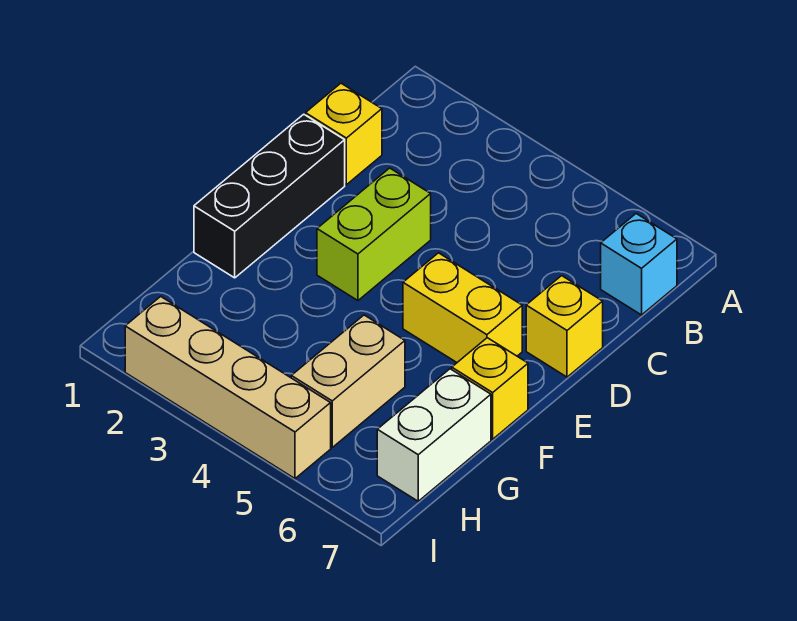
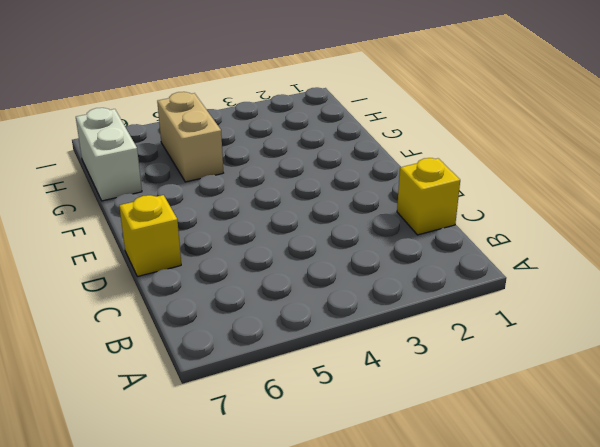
none -> cyan 1x1 brick [601,214,677,315]
none -> black 1x3 brick [194,114,345,278]

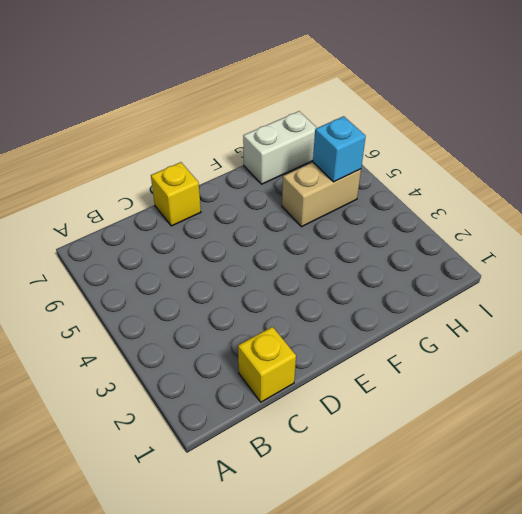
cyan 1x1 brick [313,116,366,182] -> cyan 1x1 brick moved to [601,214,677,315]
none -> black 1x3 brick [194,114,345,278]
none -> lime 1x2 brick [317,168,431,301]

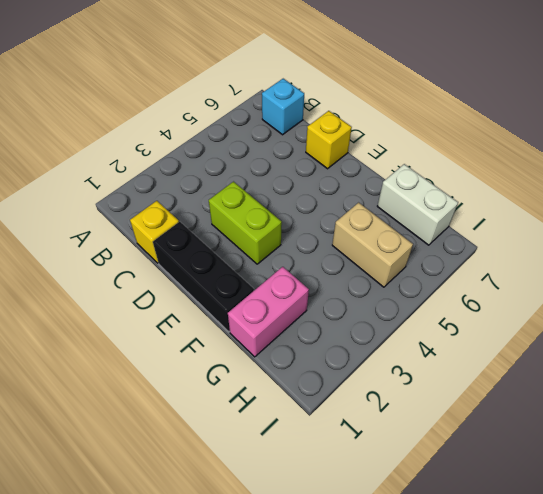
pink 1x2 brick [228,267,309,357] -> none
none -> yellow 1x2 brick [403,253,522,362]
none -> yellow 1x1 brick [452,338,528,439]

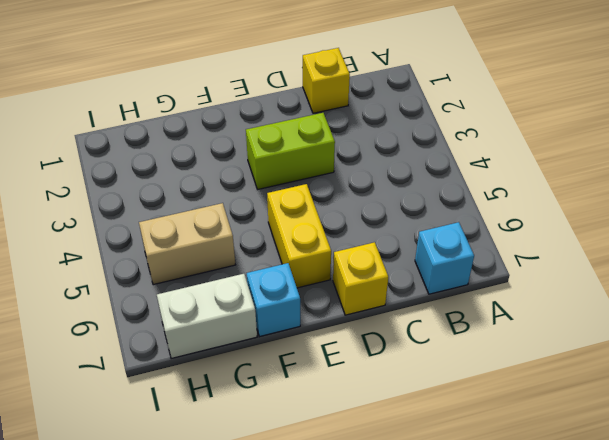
cyan 1x1 brick [247,263,300,336] -> yellow 1x1 brick [452,338,528,439]
none -> black 1x3 brick [194,114,345,278]
none -> tan 1x4 brick [125,296,331,479]

